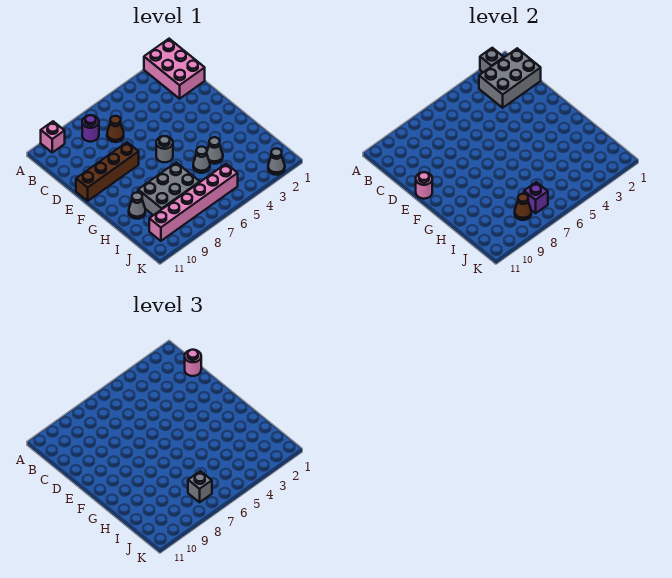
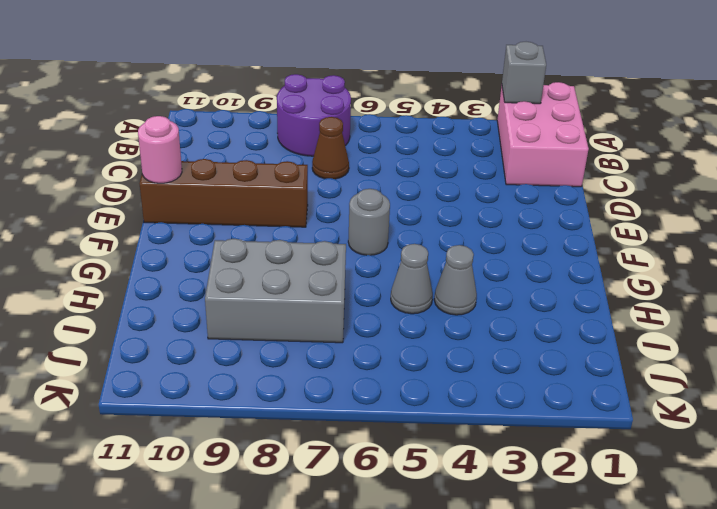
purple 2x2 round brick [277,74,351,156] -> purple 1x1 round brick [82,115,99,142]
none -> pink 1x1 brick [41,121,65,152]
none -> grey 1x1 cone [129,193,145,219]
none -> pink 1x6 brick [149,164,238,241]

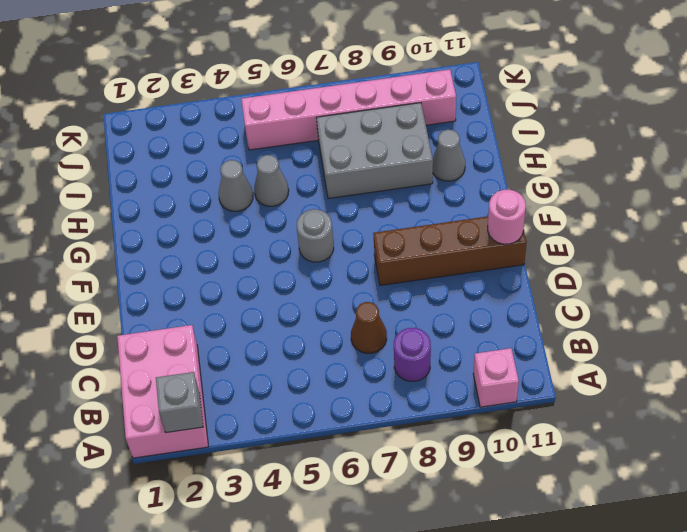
none -> grey 1x1 cone [268,148,285,175]
none -> grey 2x3 brick [479,48,541,108]
none -> purple 1x1 brick [524,182,548,213]

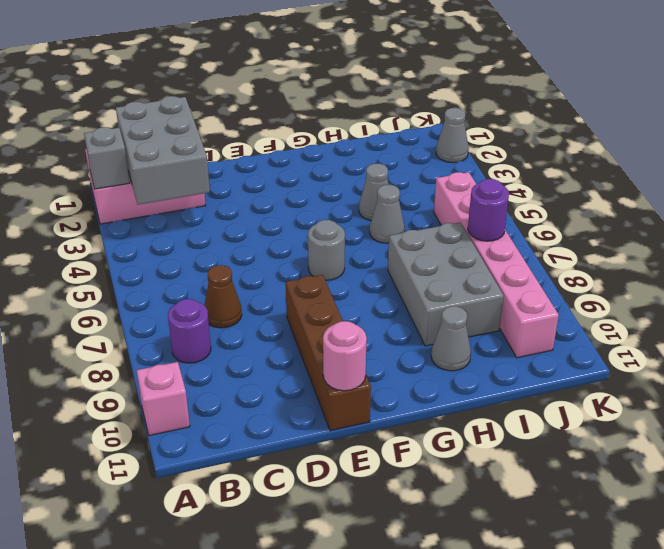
purple 1x1 round brick [468,179,509,241] -> purple 1x1 brick [524,182,548,213]
none -> brown 1x1 cone [515,194,531,220]
none -> pink 1x1 round brick [185,350,201,376]
none -> grey 1x1 brick [188,471,212,502]

